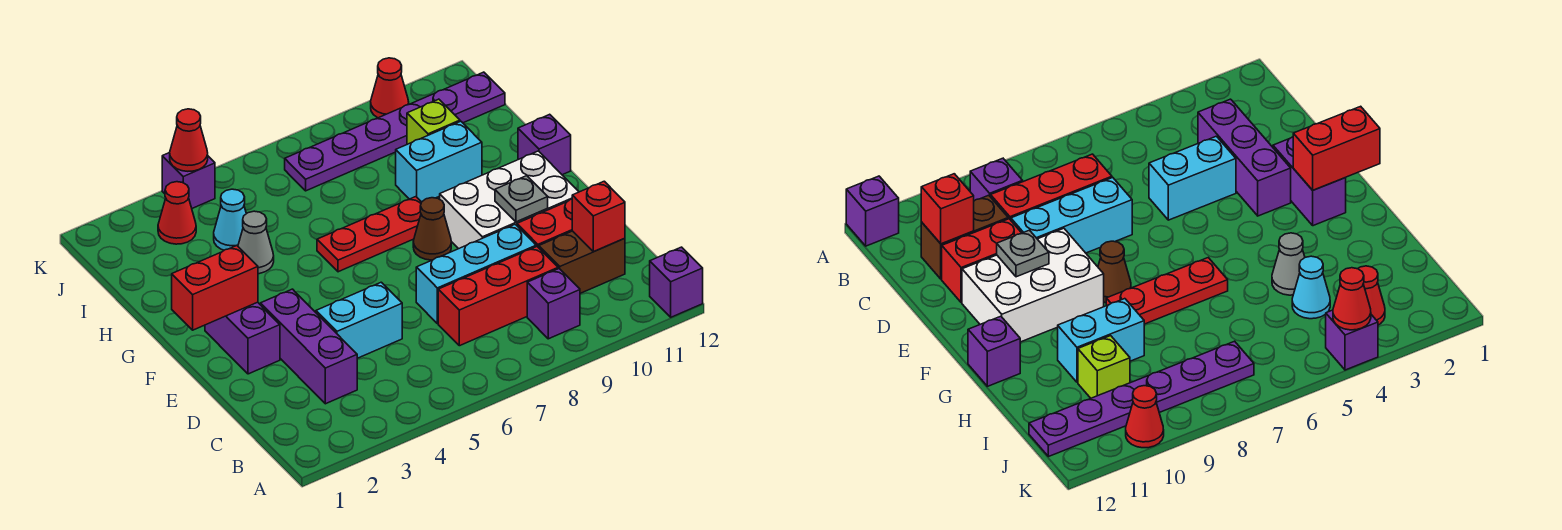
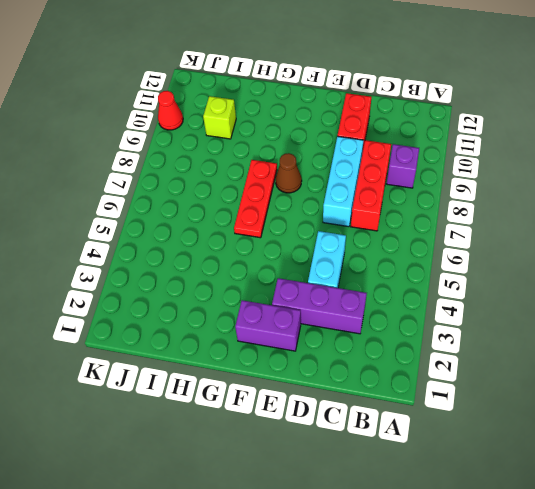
none -> purple 1x1 brick [650,247,703,317]
none -> brown 1x2 brick [539,231,625,293]
none -> white 2x3 brick [440,151,579,249]

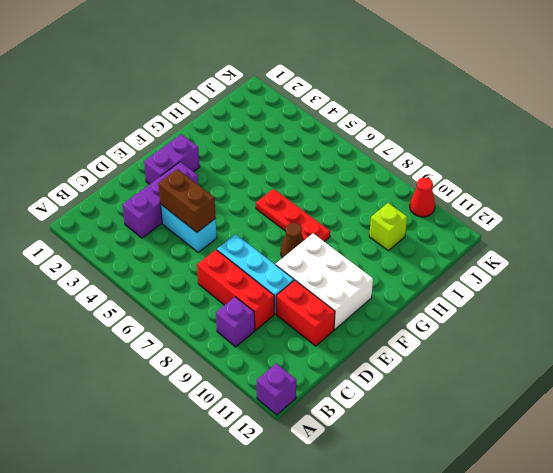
brown 1x2 brick [159,169,216,232] -> brown 1x2 brick moved to [539,231,625,293]
none -> purple 1x1 brick [518,114,571,175]
none -> grey 1x1 cone [238,211,274,274]
none -> cyan 1x2 brick [396,121,482,202]

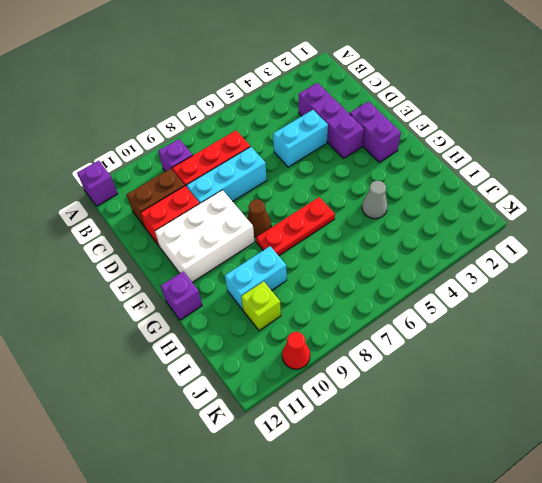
none -> cyan 1x1 cone [214,189,246,250]
none -> red 1x1 cone [158,182,196,244]
none -> purple 1x6 plate [285,72,505,191]

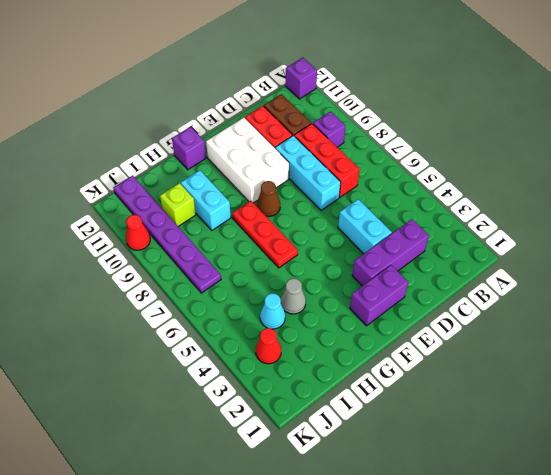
none -> purple 1x1 brick [162,153,215,208]
none -> red 1x1 brick [572,181,625,252]
none -> grey 1x1 plate [495,176,548,222]

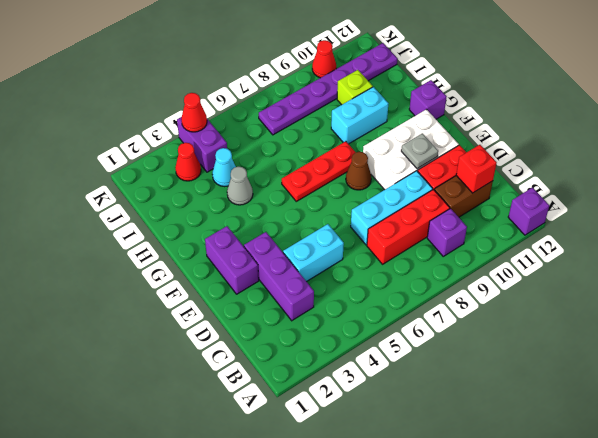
purple 1x2 brick [177,117,227,172] -> purple 1x1 brick [162,153,215,208]
none -> red 1x2 brick [172,245,258,330]

